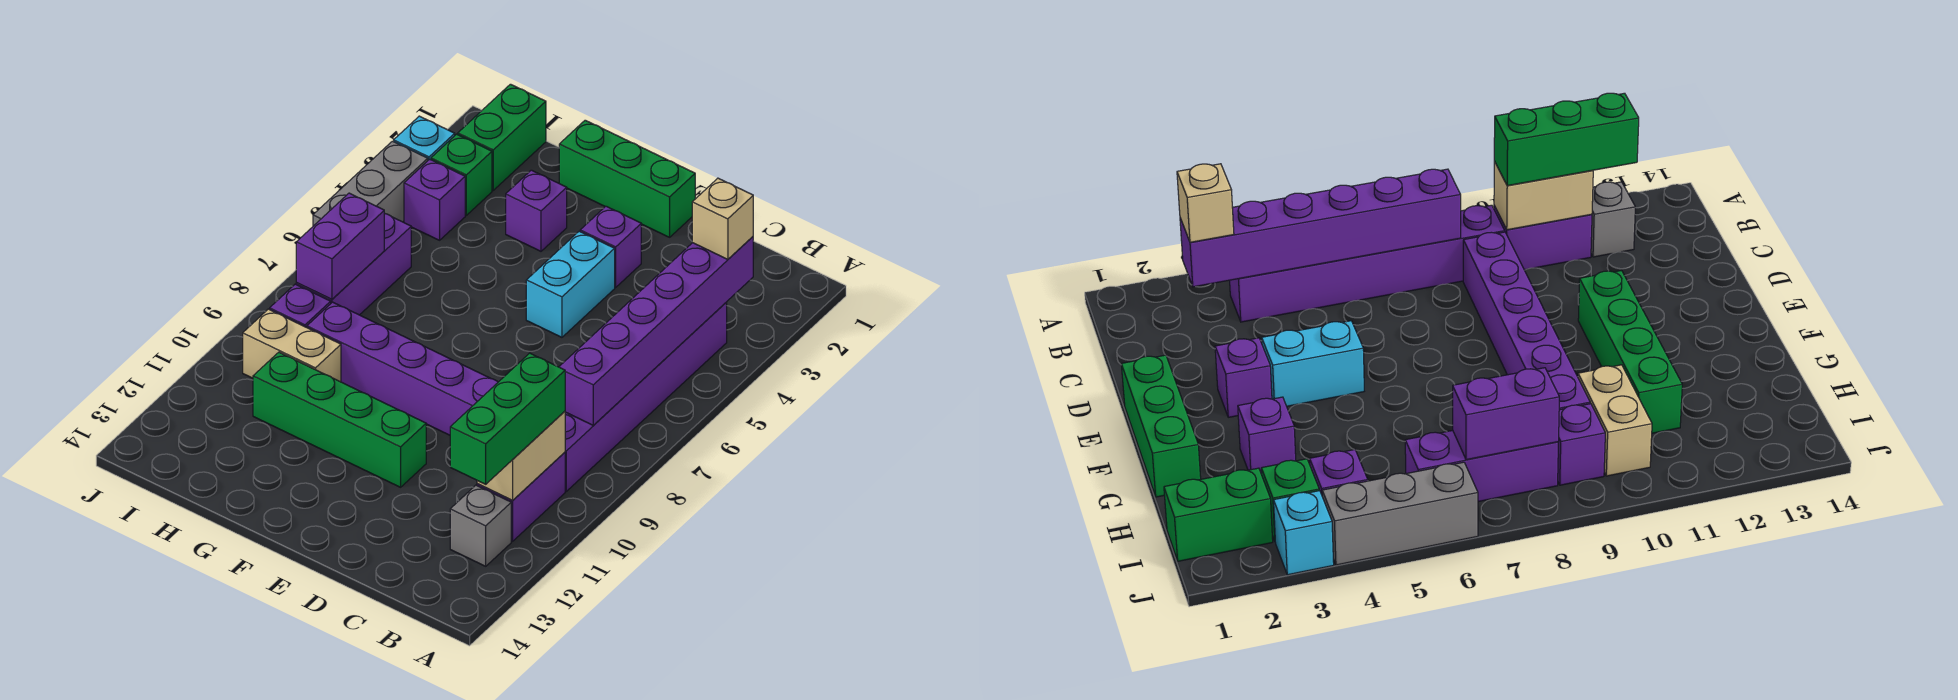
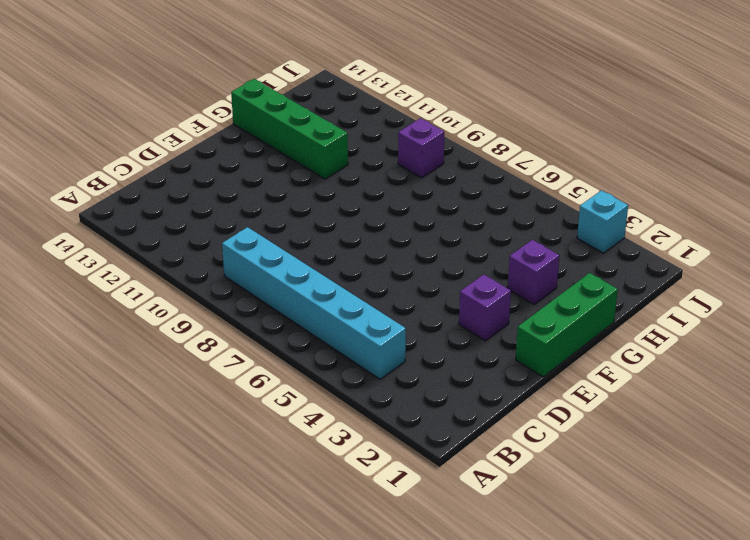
cyan 1x6 brick [222,227,406,379] -> purple 1x6 brick [565,303,727,491]
green 1x4 brick [231,79,348,179] -> green 1x4 brick turned to [253,352,426,487]
none -> purple 1x2 brick [477,452,565,541]
none -> grey 1x1 brick [450,485,511,566]
none -> purple 1x6 brick [307,302,498,435]

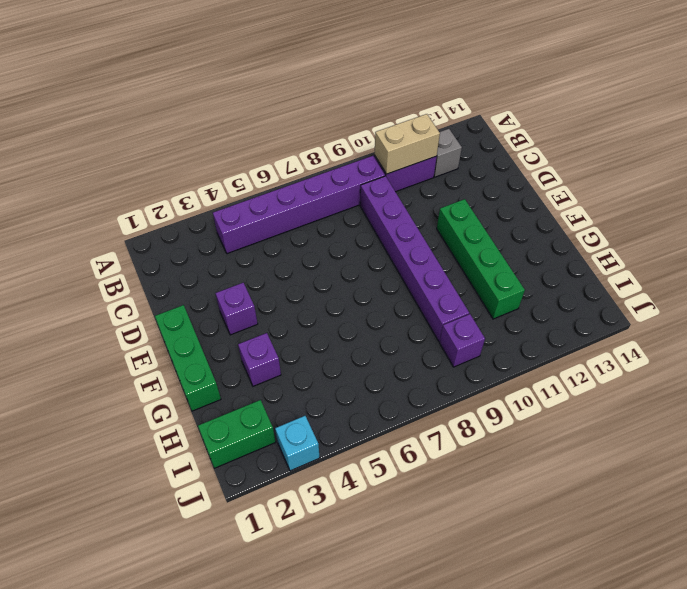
none -> cyan 1x2 brick [526,231,615,337]
none -> tan 1x2 brick [243,309,341,382]
none -> green 1x1 brick [431,134,492,215]

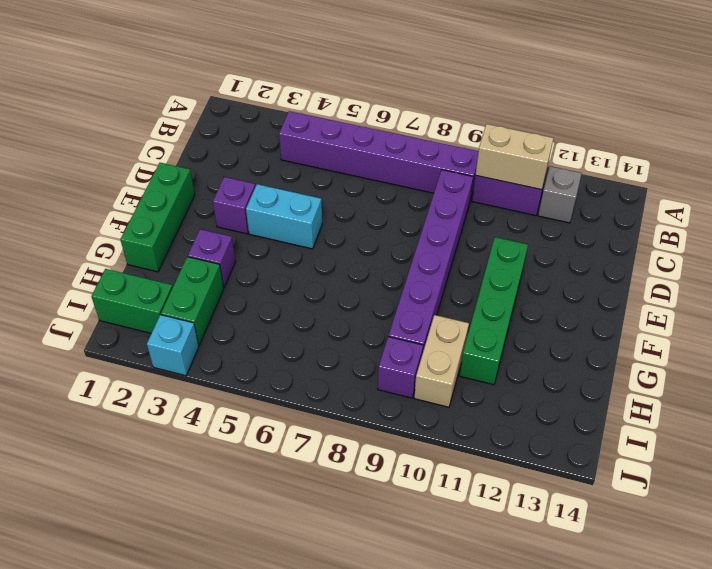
green 1x2 brick [161,257,224,345] -> green 1x1 brick [431,134,492,215]
none -> purple 1x1 brick [404,159,465,240]
none -> purple 1x3 brick [296,214,411,315]
none -> grey 1x3 brick [313,141,428,226]

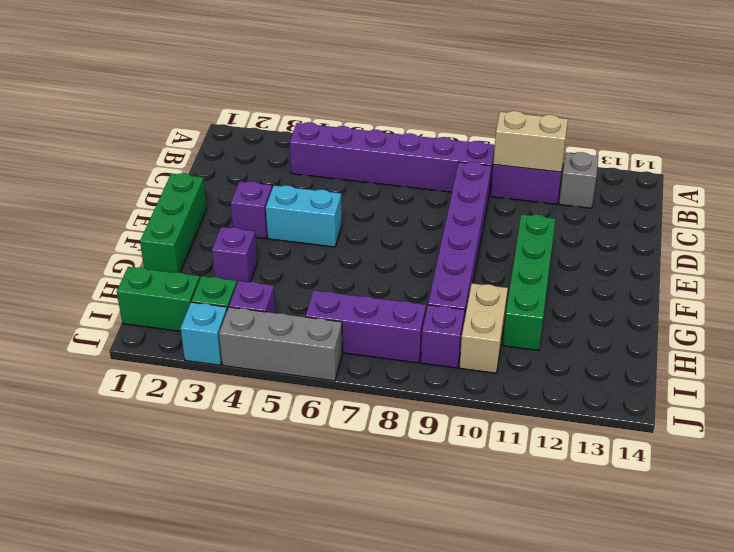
none -> purple 1x6 brick [559,237,753,425]
none -> purple 1x2 brick [296,193,385,300]
none -> tan 1x1 brick [692,178,753,259]

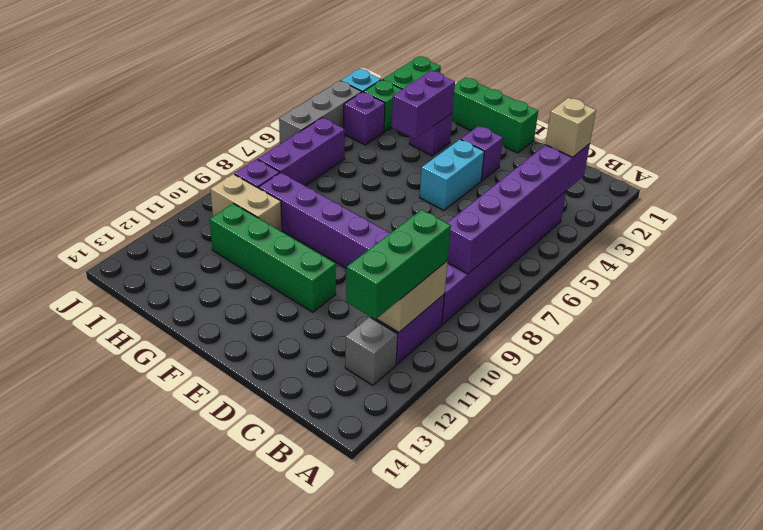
purple 1x2 brick [392,71,455,139] -> purple 1x2 brick moved to [296,193,385,300]

